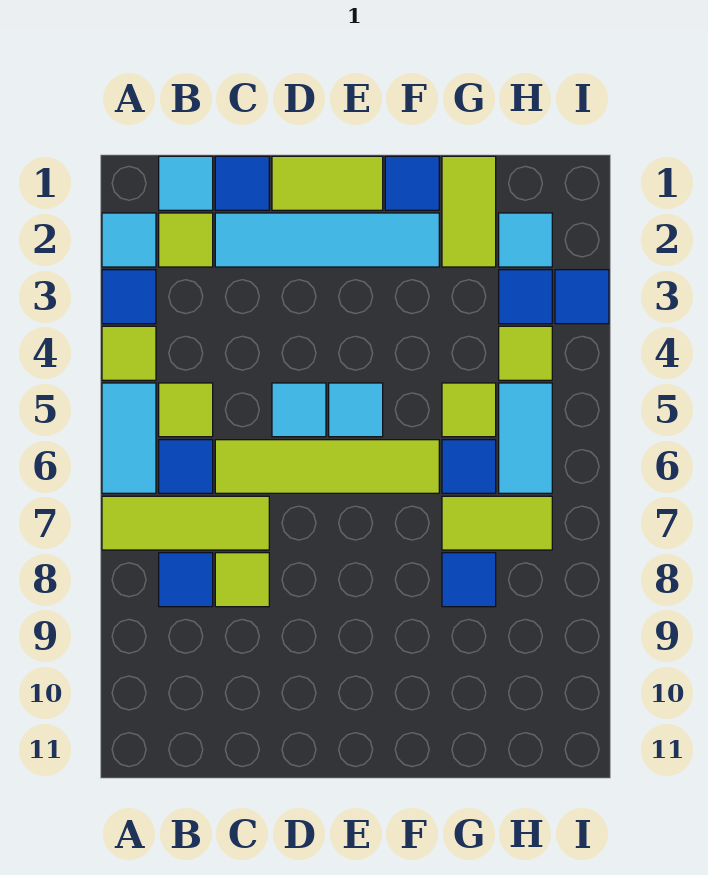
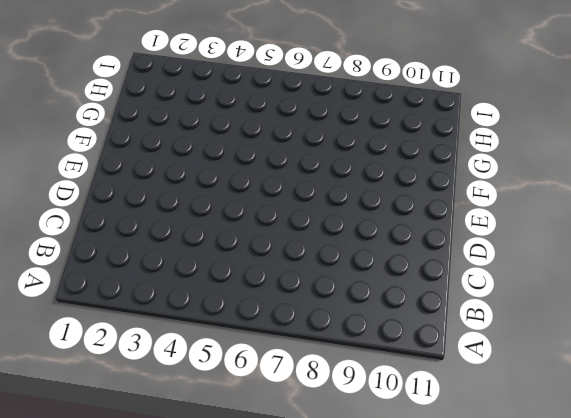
none -> cyan 1x1 tile [102,213,156,267]
none -> blue 1x1 tile [102,270,156,324]
none -> lime 1x1 tile [102,326,156,380]

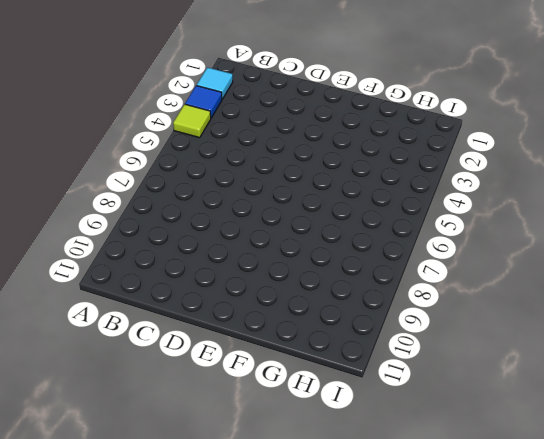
none -> cyan 1x2 tile [102,383,156,493]
none -> lime 1x3 tile [102,496,269,550]
none -> cyan 1x1 tile [159,156,213,210]

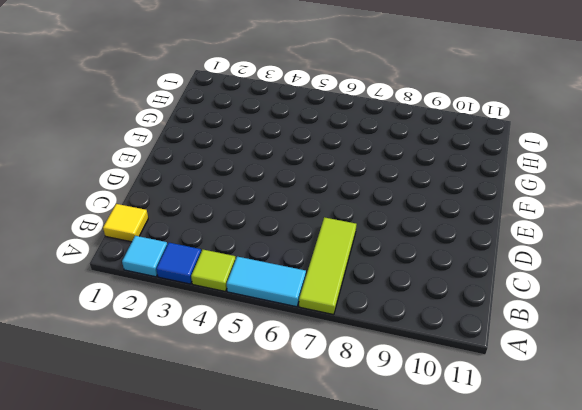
yellow 1x1 tile [103,204,148,242] -> cyan 1x1 tile [159,156,213,210]
none -> lime 1x1 tile [159,213,213,267]
none -> lime 1x1 tile [159,383,213,437]
none -> blue 1x1 tile [159,440,213,493]

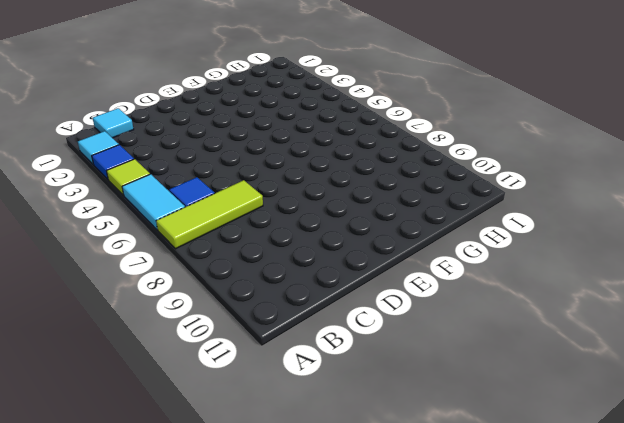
none -> lime 1x1 tile [159,213,213,267]
none -> lime 1x1 tile [159,383,213,437]
none -> blue 1x1 tile [159,553,213,607]

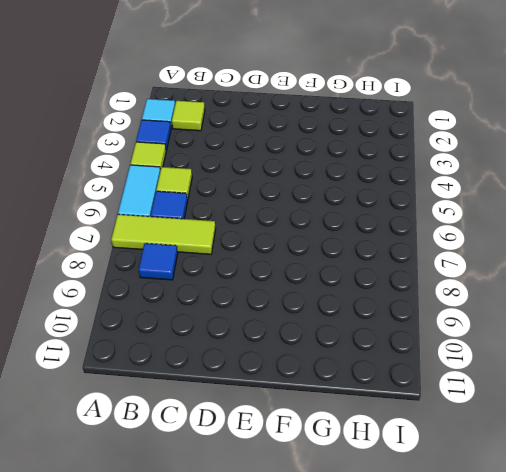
none -> cyan 1x1 tile [159,156,213,210]
none -> blue 1x1 tile [215,156,269,210]
none -> cyan 1x4 tile [215,213,439,267]

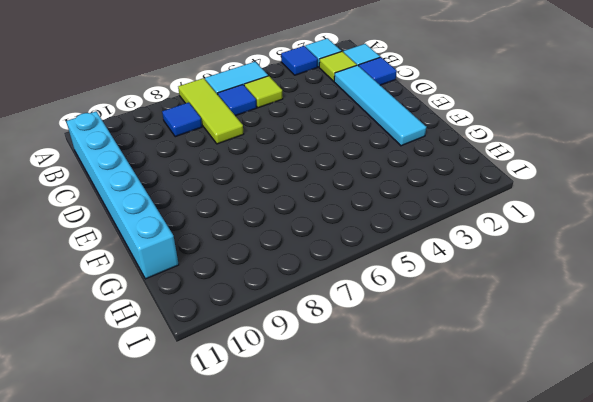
cyan 1x6 brick [66,111,179,279] -> none
none -> lime 1x1 tile [102,326,156,380]
none -> lime 1x4 tile [215,440,439,493]
none -> lime 1x1 tile [215,553,269,607]

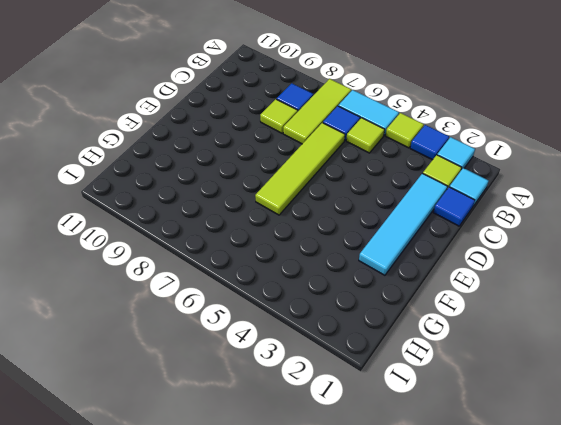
none -> lime 1x2 tile [272,156,383,210]
none -> cyan 1x1 tile [272,383,326,437]
none -> cyan 1x1 tile [329,383,383,437]

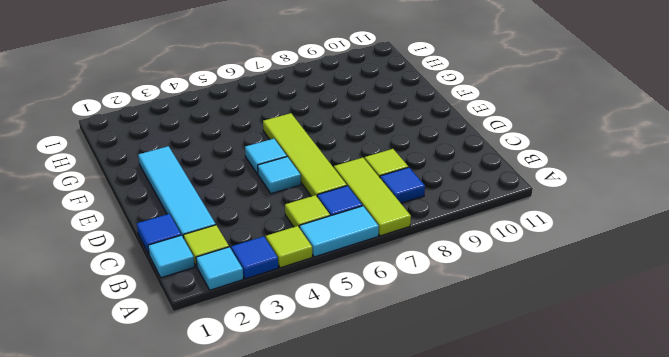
none -> lime 1x2 tile [272,156,383,210]
none -> blue 1x1 tile [385,156,439,210]
none -> lime 1x2 tile [442,156,496,267]

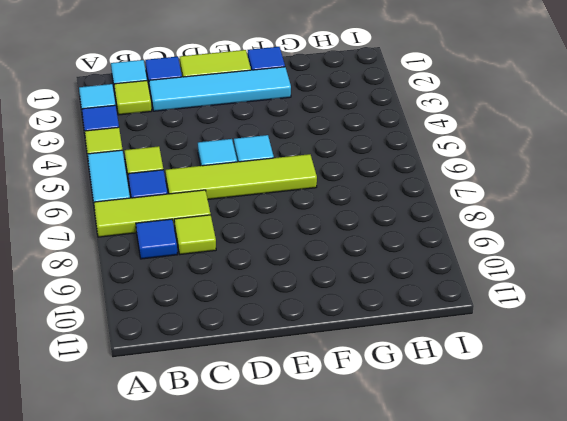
none -> lime 1x2 tile [442,156,496,267]
none -> lime 1x1 tile [442,383,496,437]
none -> blue 1x1 tile [442,440,496,493]

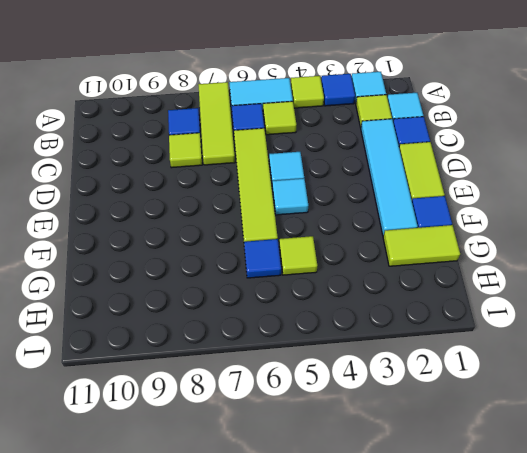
none -> lime 1x2 tile [442,496,552,550]
none -> blue 1x1 tile [442,553,496,607]
none -> cyan 1x1 tile [499,213,552,267]

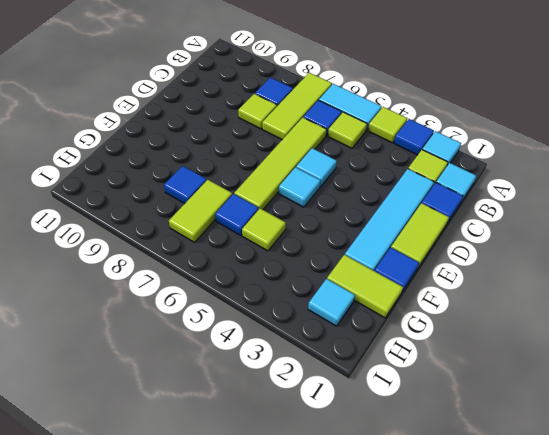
none -> blue 1x1 tile [499,270,552,324]
none -> lime 1x1 tile [499,326,552,380]
none -> cyan 1x2 tile [499,383,552,493]

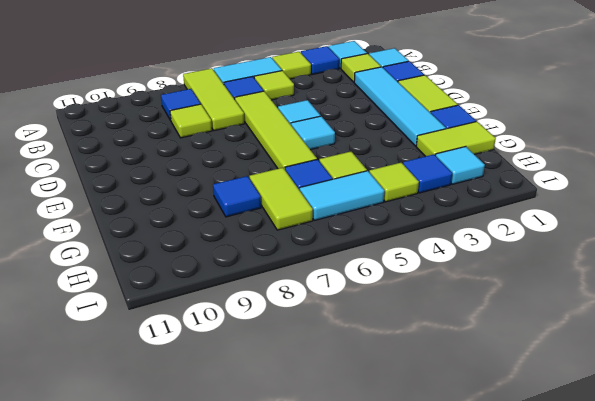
none -> blue 1x1 tile [555,270,609,324]

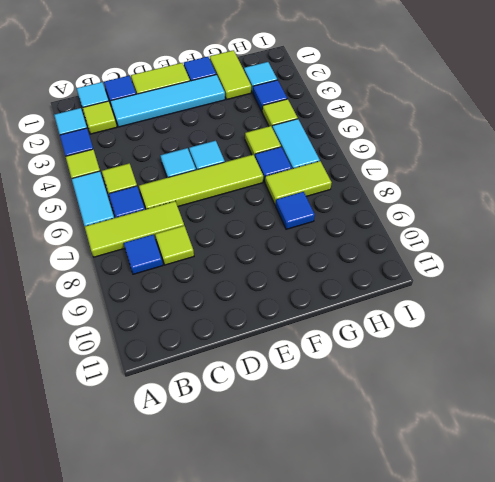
none -> blue 1x1 tile [555,270,609,324]

